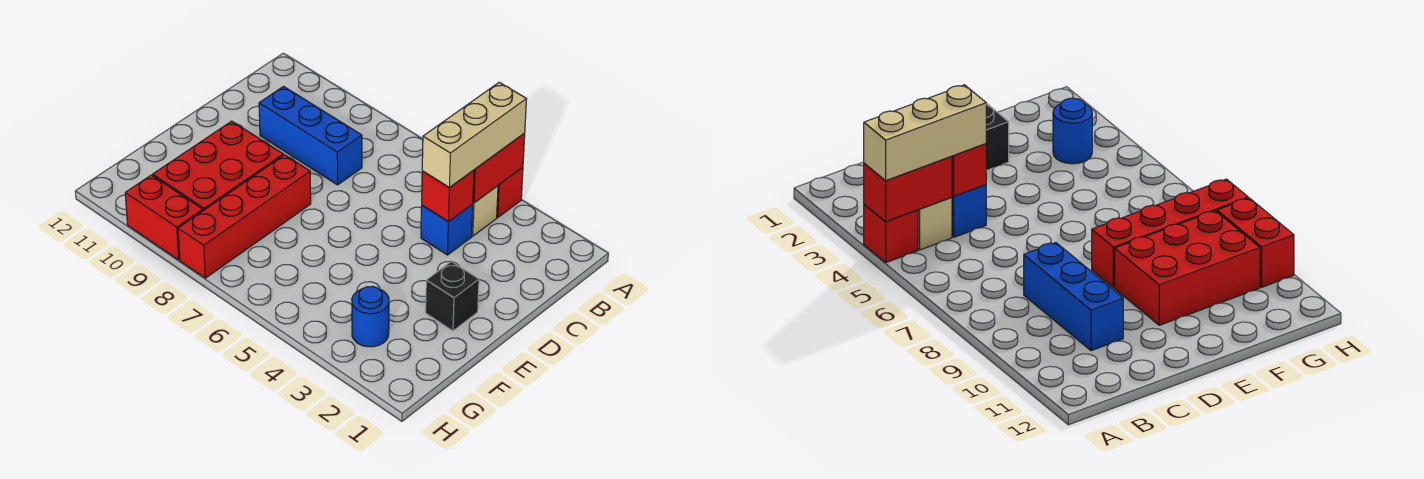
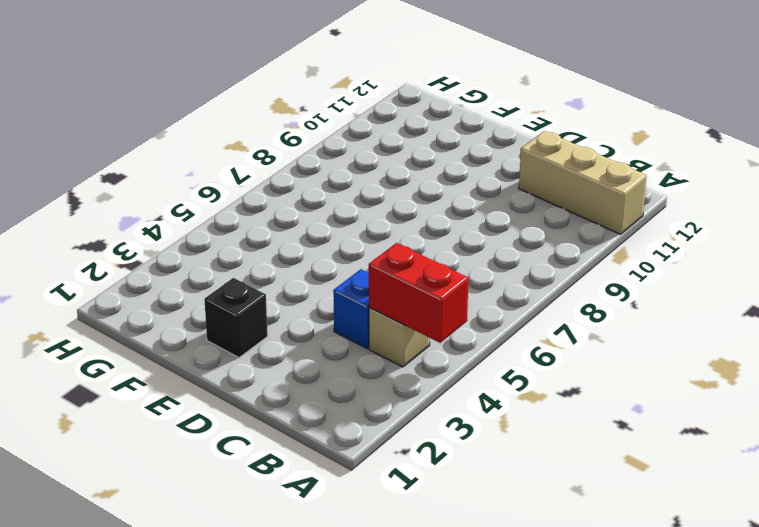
tan 1x3 brick [519,131,647,234] -> tan 1x3 brick moved to [422,82,527,188]
none -> red 1x1 brick [497,167,523,218]
none -> blue 1x3 brick [259,86,362,185]
none -> red 1x4 brick [178,155,311,278]

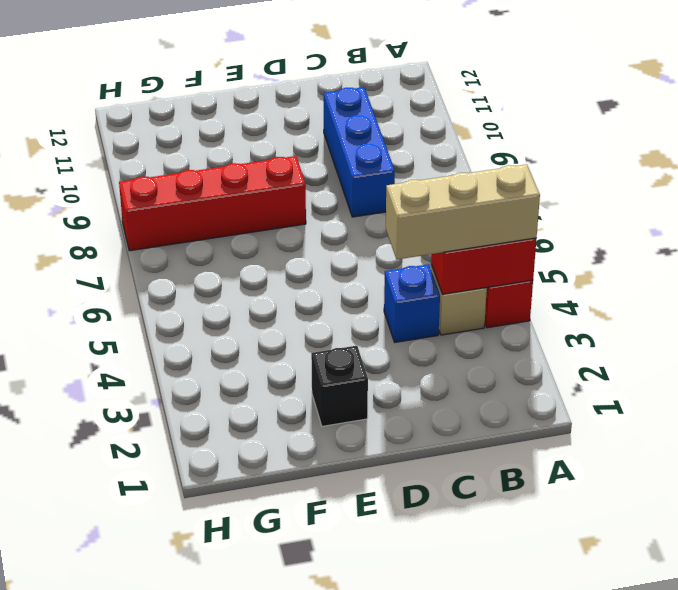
none -> red 2x3 brick [153,121,283,211]
none -> blue 1x1 round brick [352,286,389,347]
none -> red 1x2 brick [125,175,203,260]

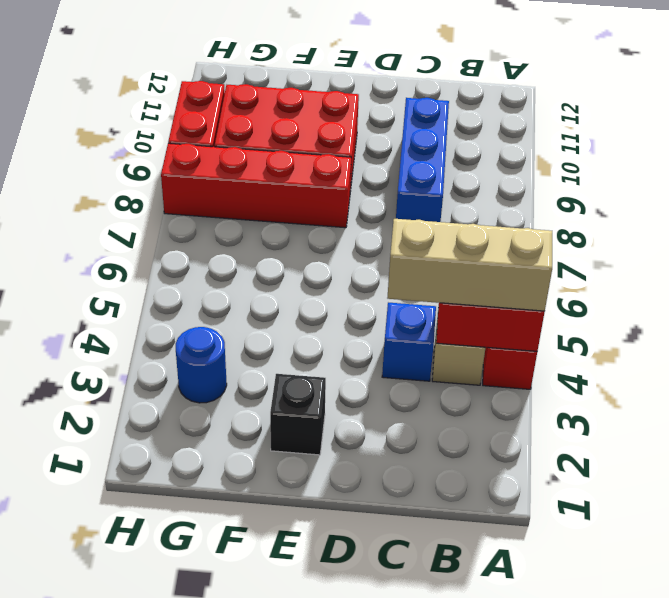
none -> red 1x1 brick [422,170,474,222]

